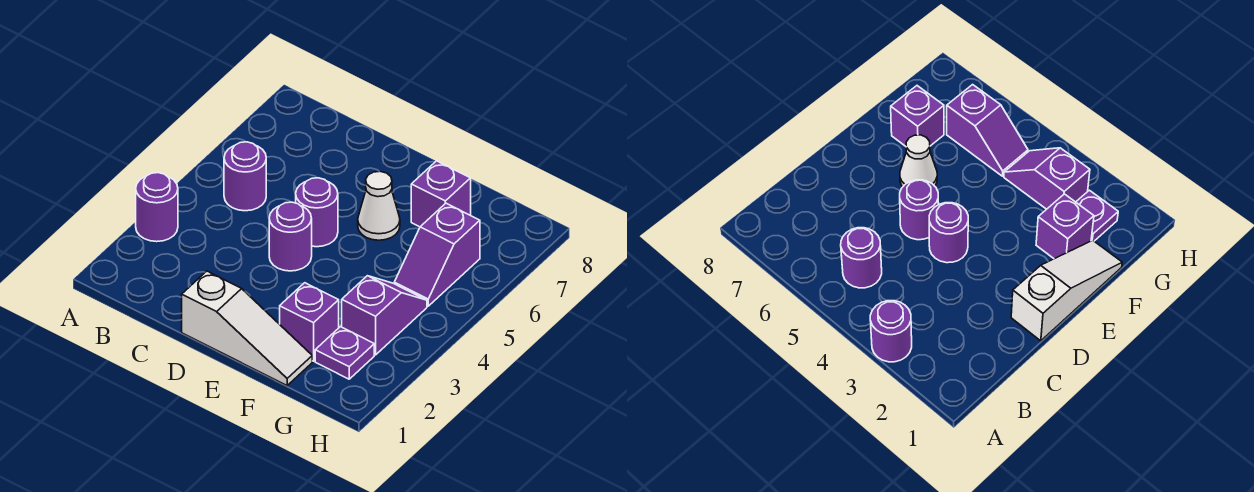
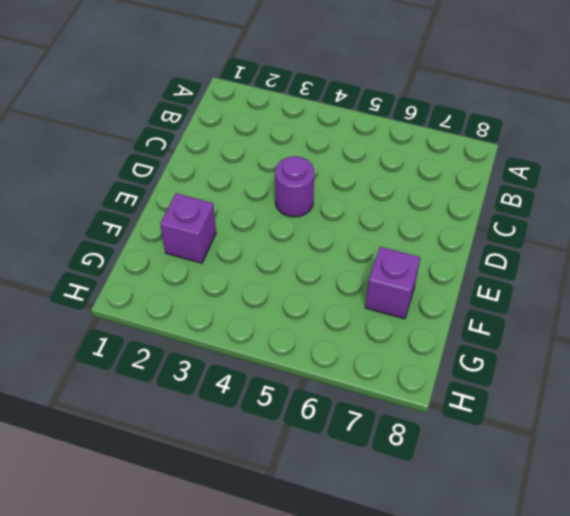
none -> purple 1x1 round brick [136,173,178,242]
none -> purple 1x1 round brick [224,142,266,211]

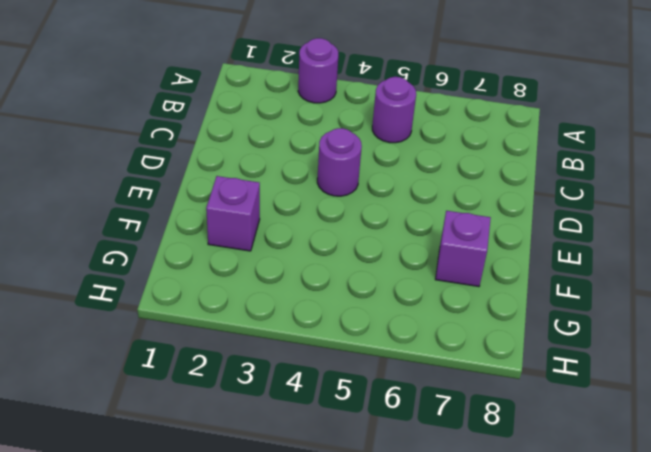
none -> white 1x3 slope [182,271,312,385]
none -> purple 1x1 round brick [296,178,338,247]

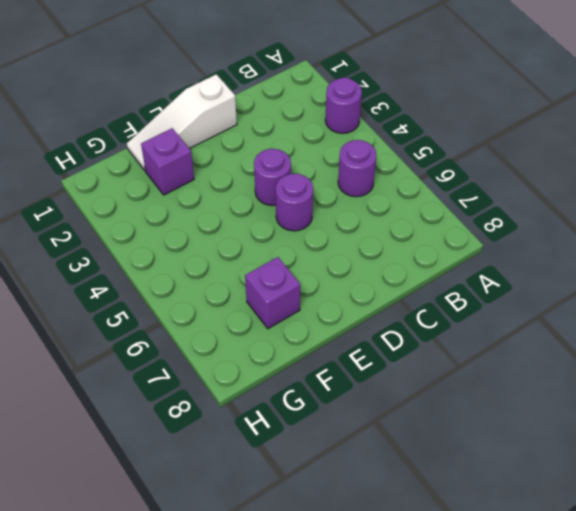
none -> white 1x1 cone [358,171,400,240]
none -> purple 1x1 plate [315,327,374,379]

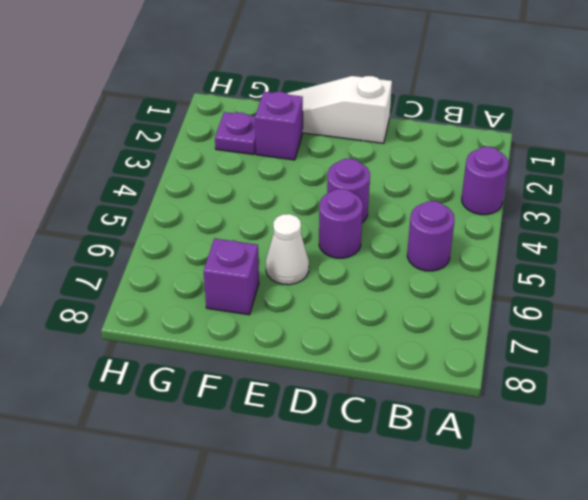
none -> purple 1x2 slope [342,276,427,355]
none -> purple 1x2 slope [394,203,480,306]

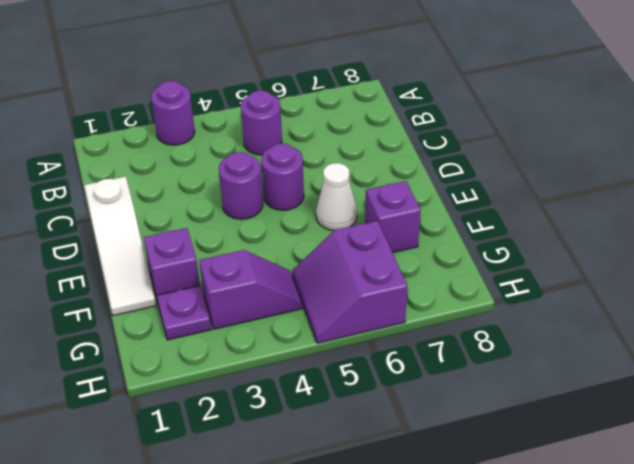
purple 2x2 slope [292,221,407,343] -> purple 1x2 slope [394,203,480,306]

